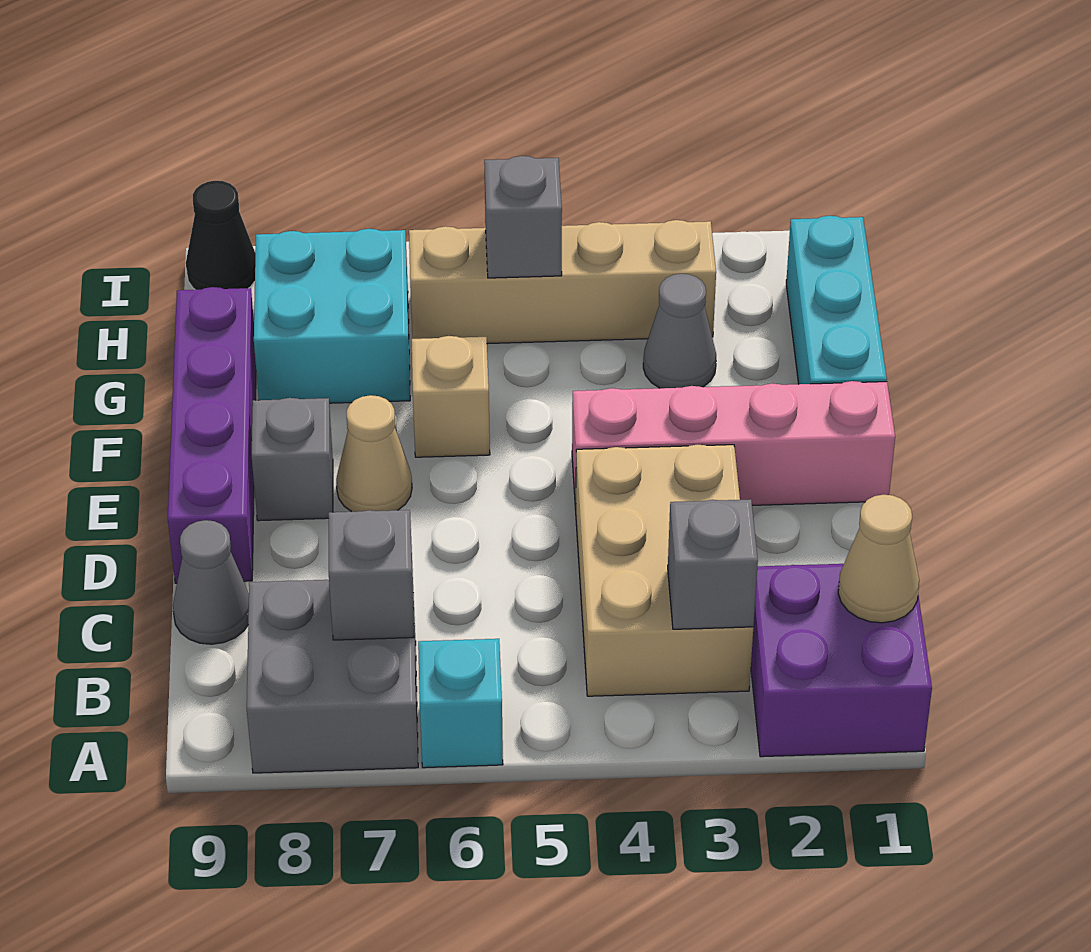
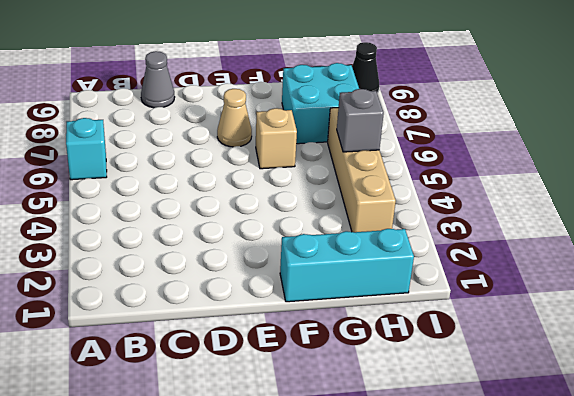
none -> purple 2x2 brick [751,564,932,757]
none -> grey 2x2 brick [247,580,418,773]
none -> tan 2x3 brick [576,444,753,696]

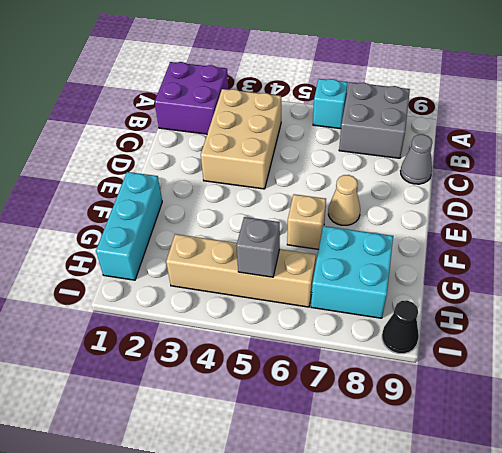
none -> purple 1x4 brick [168,287,256,583]
none -> pink 1x4 brick [572,381,895,510]
none -> grey 1x1 brick [252,398,333,521]

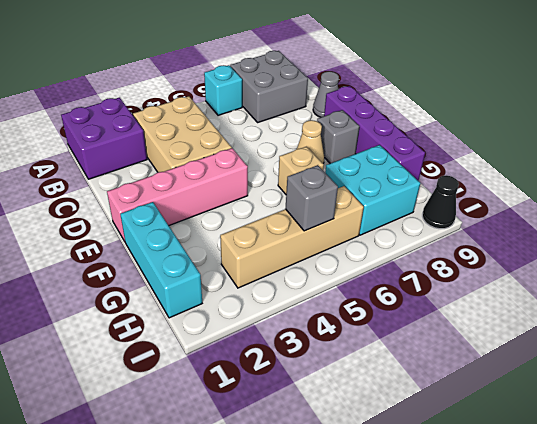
none -> grey 1x1 cone [643,274,716,388]
none -> tan 1x1 cone [838,494,919,623]
none -> grey 1x1 brick [668,499,758,629]

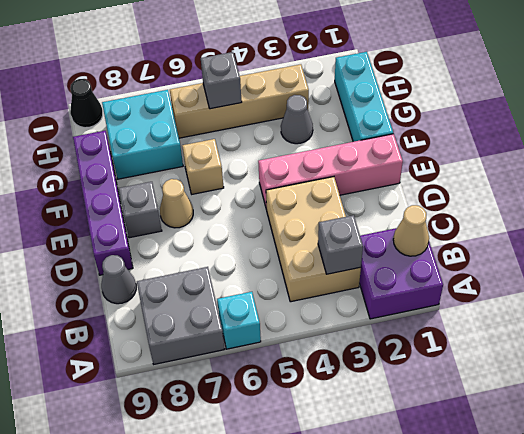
none -> grey 1x1 brick [329,510,414,640]

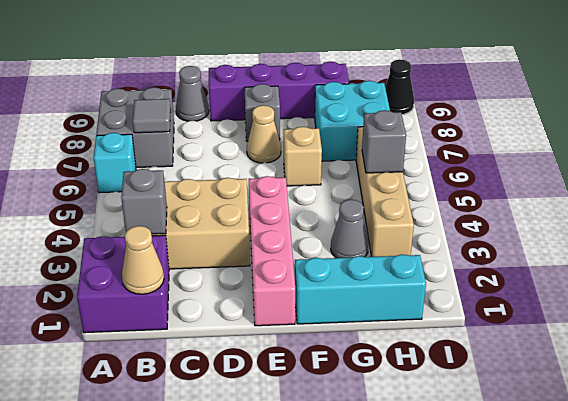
grey 1x1 tile [133,99,171,133] -> grey 1x1 brick [329,510,414,640]

